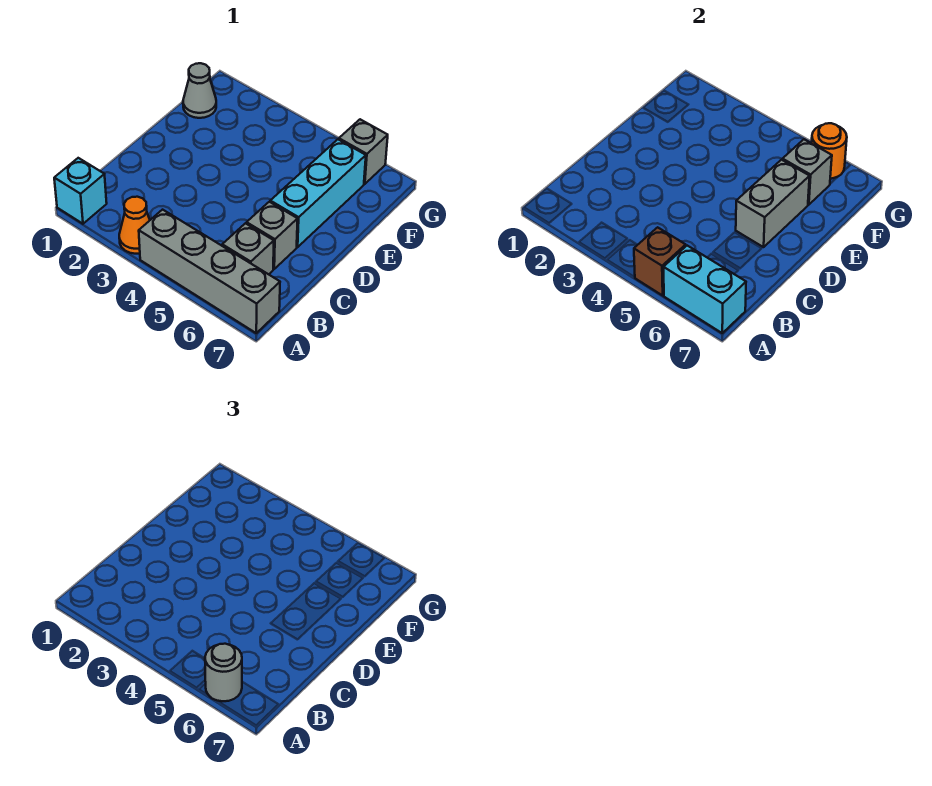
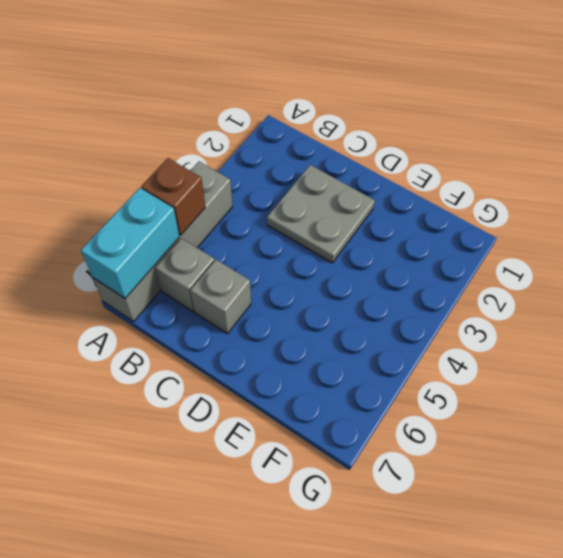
grey 2x2 plate [267,165,375,263] -> none
none -> cyan 1x1 brick [54,158,107,224]
none -> orange 1x1 cone [119,197,150,254]
none -> cyan 1x3 brick [270,139,366,247]

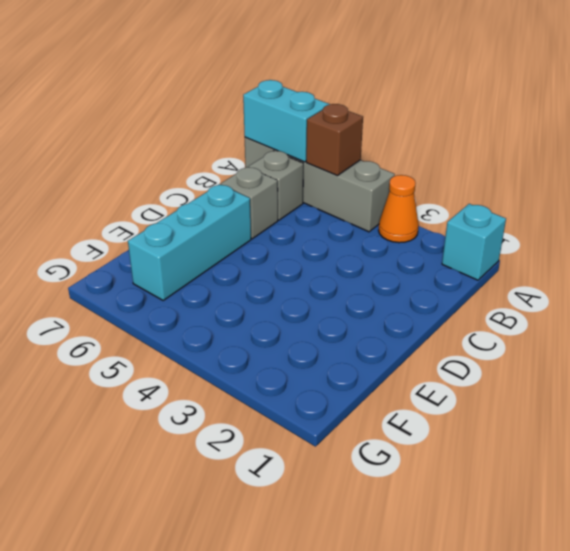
none -> grey 1x1 cone [183,63,216,118]
none -> grey 1x1 brick [339,119,388,184]
none -> grey 1x2 brick [736,160,810,247]

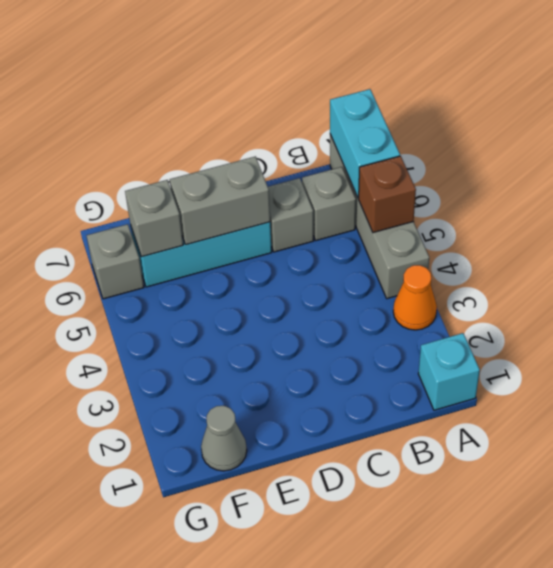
none -> orange 1x1 round brick [812,123,847,179]
none -> grey 1x1 round brick [205,644,242,701]

